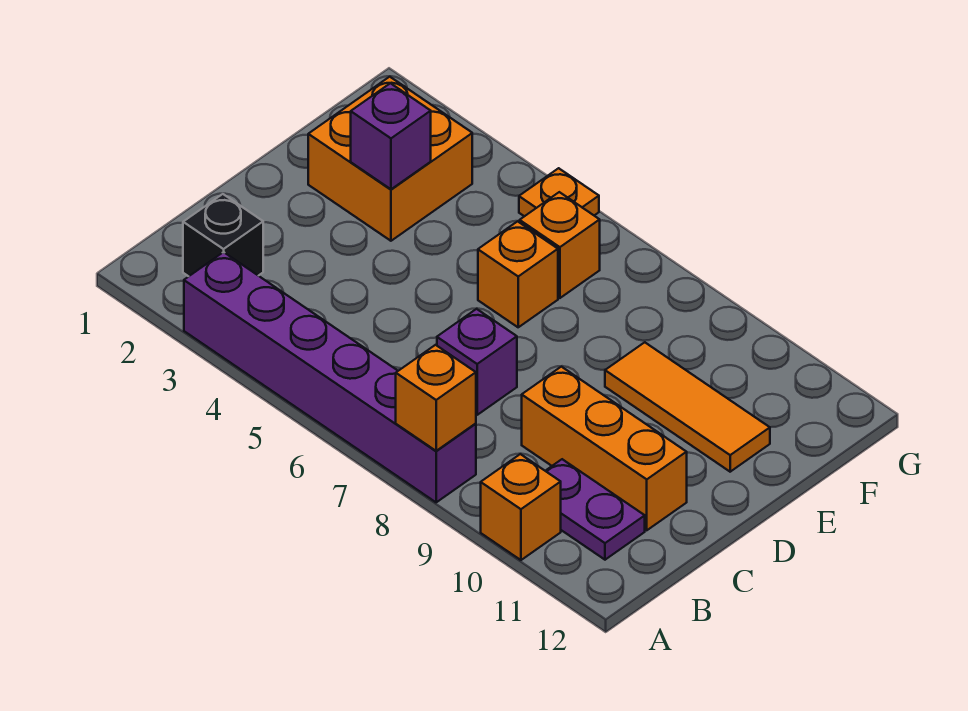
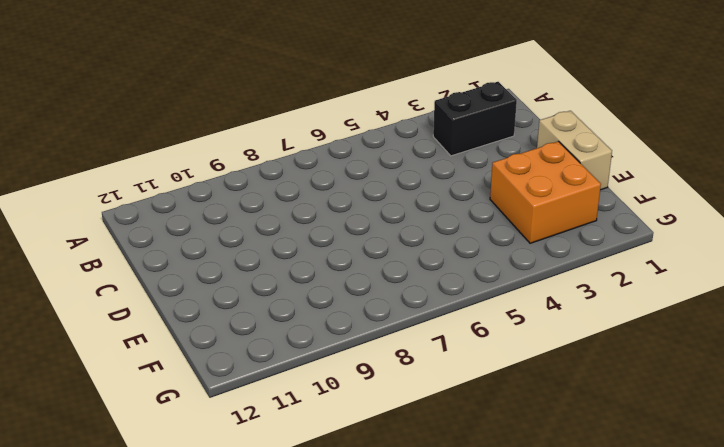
black 1x2 brick [433,82,517,156] -> black 1x1 brick [183,194,263,276]
tan 1x2 brick [537,111,612,190] -> none
none -> purple 1x6 brick [184,252,476,502]
none -> orange 1x1 brick [481,454,561,560]
none -> purple 1x2 plate [546,459,645,560]

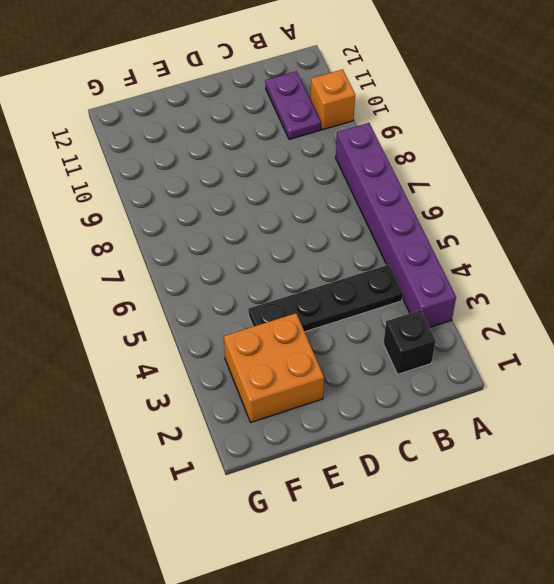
black 1x4 plate [248,265,403,332] -> none
none -> purple 1x1 brick [437,309,517,415]
none -> orange 1x3 brick [522,367,687,530]
none -> orange 1x1 brick [478,221,558,327]

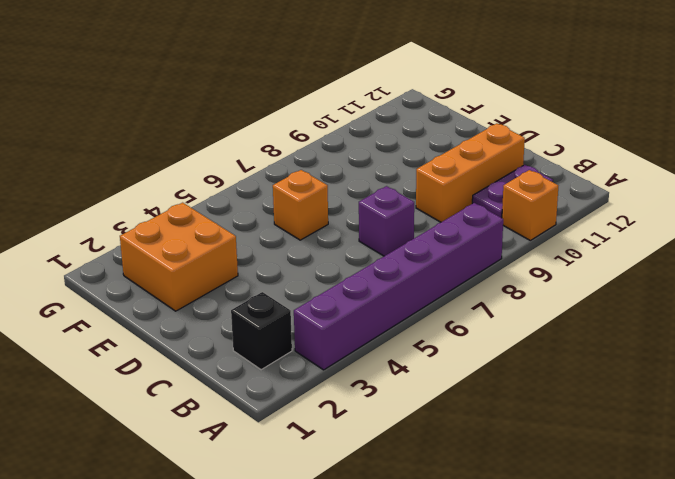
none -> orange 1x3 tile [605,342,770,472]
none -> orange 1x1 brick [520,192,600,298]
none -> orange 1x1 plate [519,168,599,216]

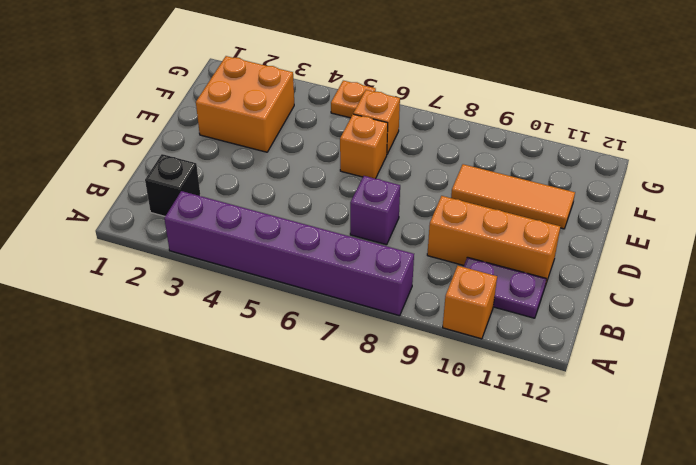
none -> orange 1x1 brick [396,345,476,451]
none -> purple 1x1 brick [351,83,431,189]

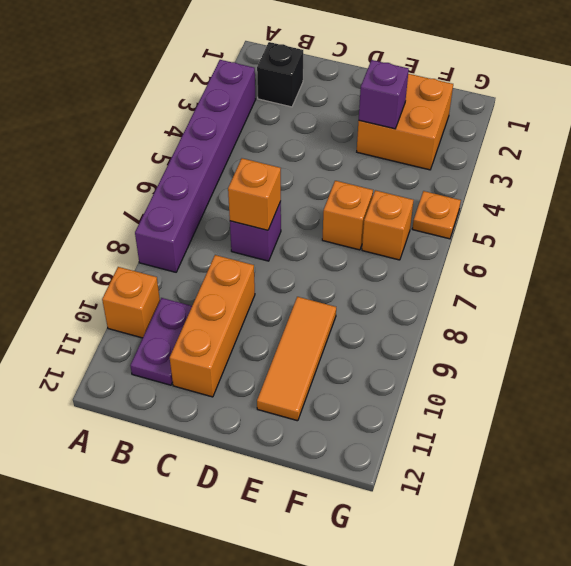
orange 1x1 brick [228,158,281,230] -> orange 1x1 brick moved to [396,345,476,451]

